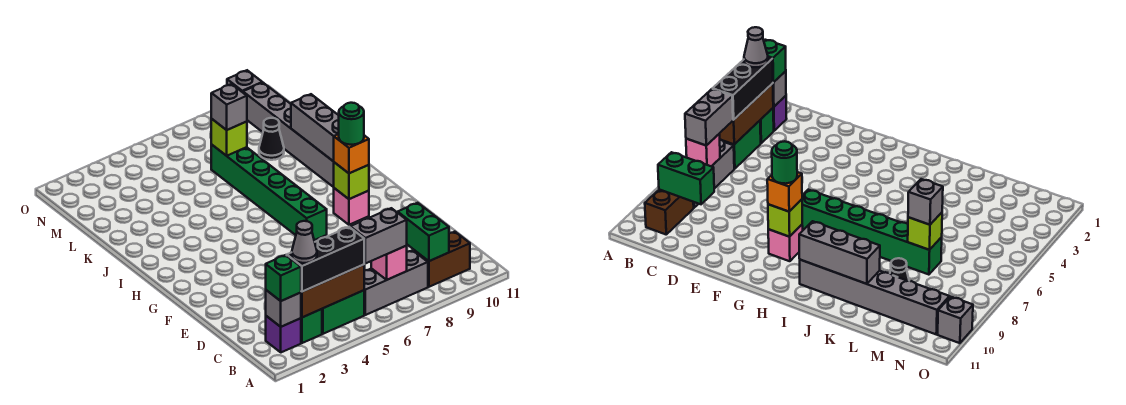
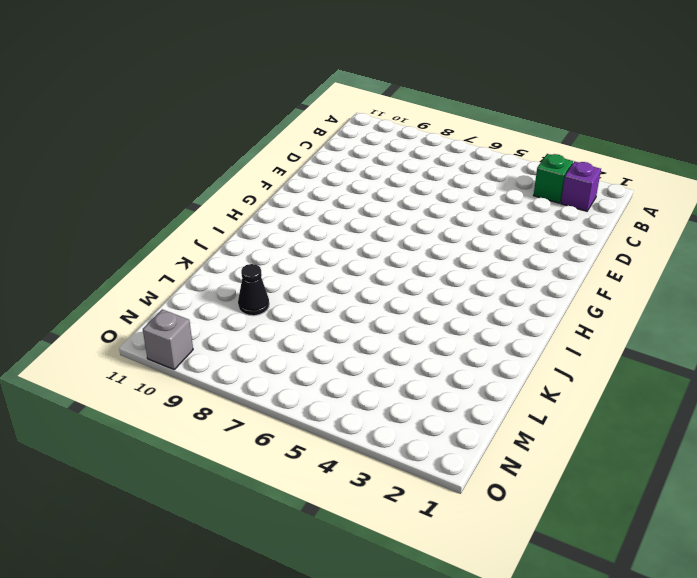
none -> green 1x2 brick [322,290,364,334]
none -> grey 1x3 brick [364,250,428,315]
none -> brown 1x2 brick [414,232,470,287]

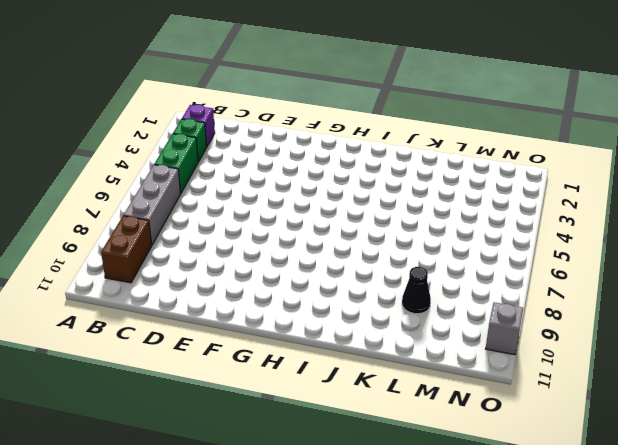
none -> green 1x6 brick [211,145,327,240]
none -> pink 1x1 brick [334,188,369,225]
none -> grey 1x6 brick [243,83,334,187]

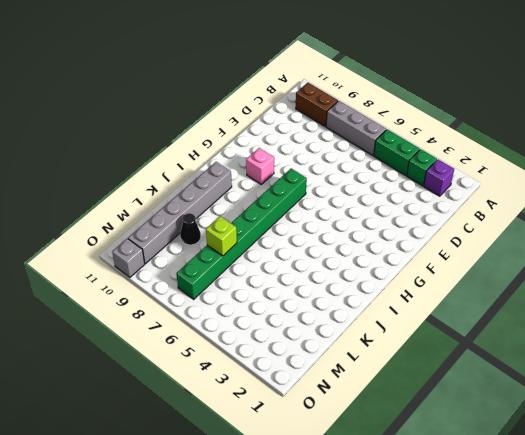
green 1x8 brick [176,168,307,299] -> green 1x6 brick [211,145,327,240]
none -> grey 1x1 brick [266,290,301,327]
none -> brown 1x3 brick [301,265,364,317]
none -> pink 1x1 brick [371,246,407,280]

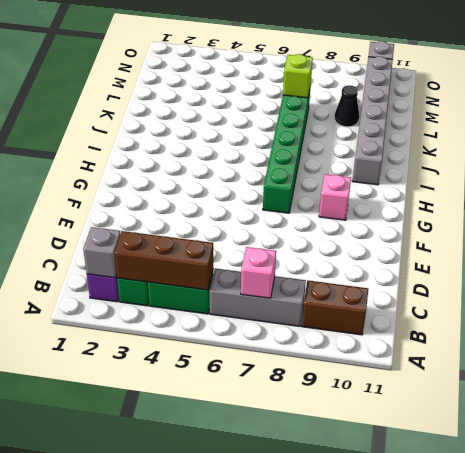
none -> green 1x2 brick [398,203,449,261]
none -> lime 1x1 brick [334,162,369,199]
none -> grey 1x3 brick [291,94,339,161]

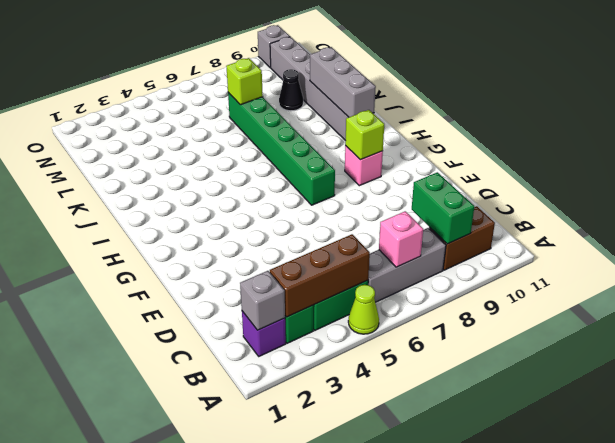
lime 1x1 cone [348,285,379,334] -> none
none -> green 1x1 brick [266,255,301,301]
none -> black 1x3 brick [287,227,364,292]
none -> grey 1x2 brick [350,208,407,263]

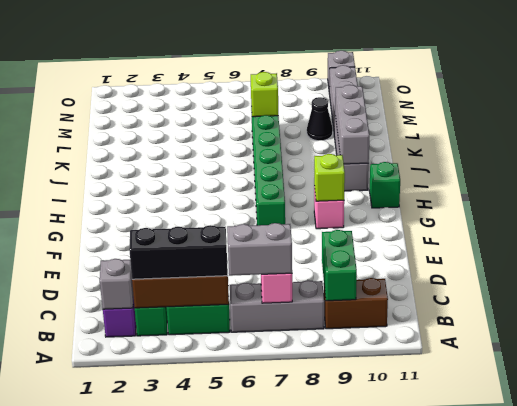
green 1x1 brick [369,162,400,208] -> green 1x1 brick moved to [266,255,301,301]
none -> orange 1x1 brick [334,134,369,173]
none -> grey 1x1 brick [211,84,247,130]
none -> grey 1x1 cone [292,221,317,263]

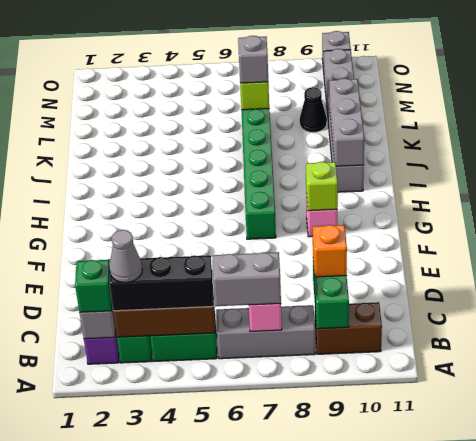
orange 1x1 brick [313,225,347,277] -> orange 1x1 brick moved to [334,134,369,173]
none -> green 1x1 round brick [339,103,364,145]

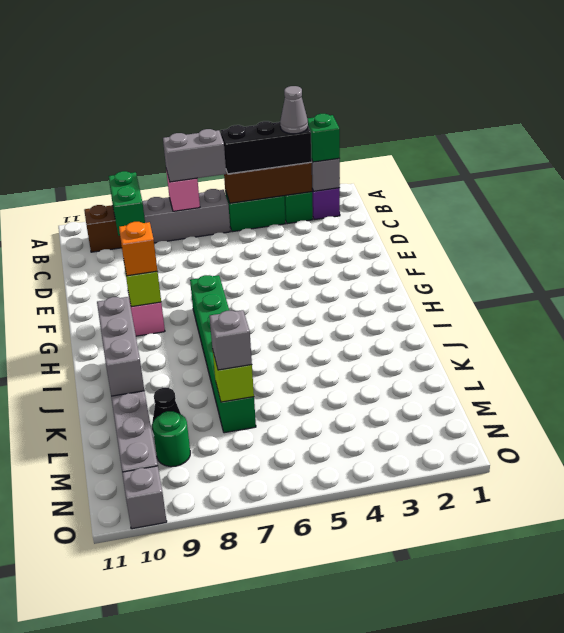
green 1x1 round brick [153,411,190,467] -> green 1x1 round brick moved to [339,103,364,145]

